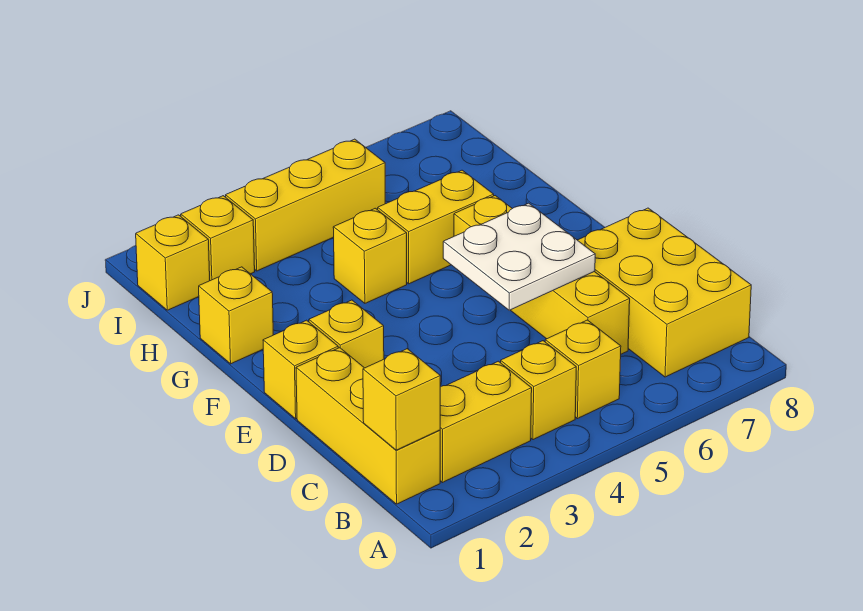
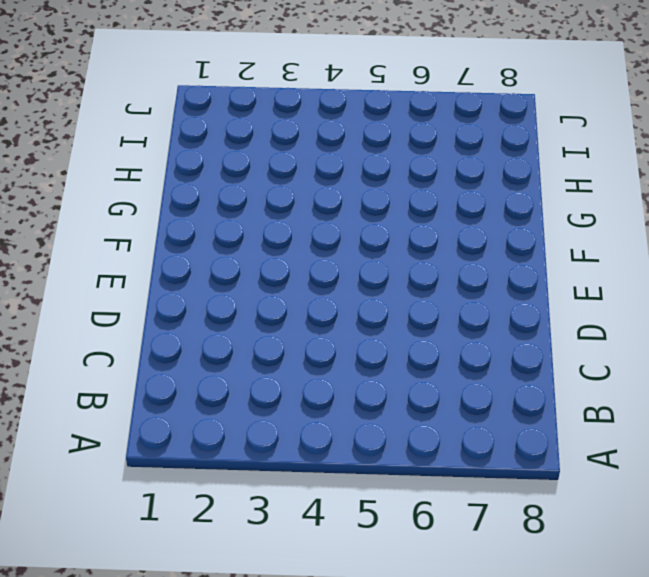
none -> yellow 1x3 brick [296,348,440,504]
none -> yellow 1x2 brick [440,361,532,483]
none -> yellow 1x1 brick [501,341,576,440]

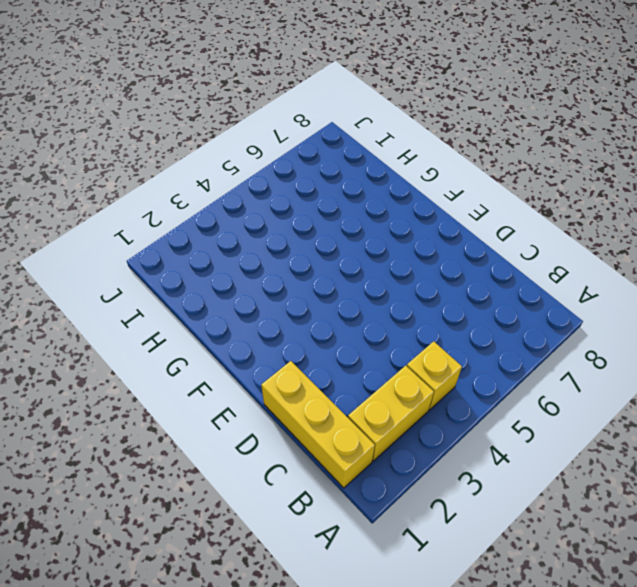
none -> yellow 1x1 brick [545,320,621,419]
none -> yellow 2x3 brick [578,208,751,377]
none -> yellow 1x4 brick [454,196,630,354]

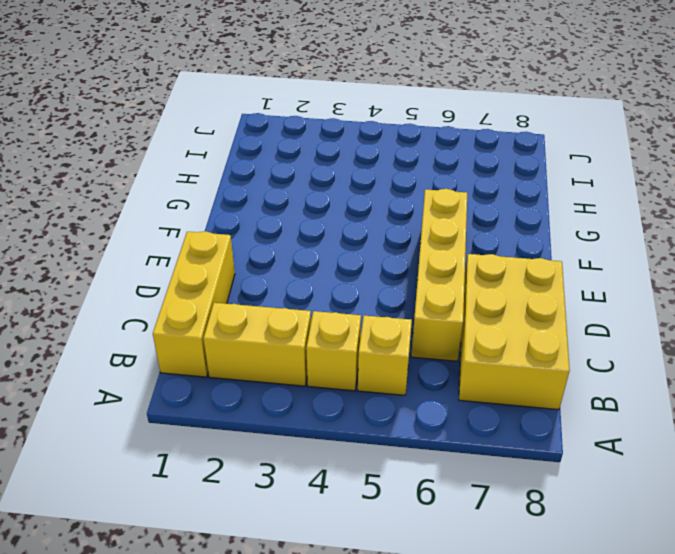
none -> yellow 1x1 brick [263,320,338,419]
none -> yellow 1x1 brick [309,300,384,368]
none -> yellow 1x1 brick [199,267,273,364]

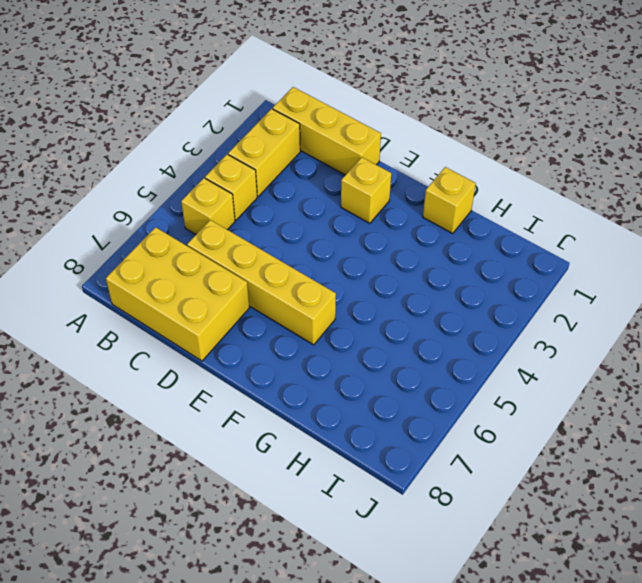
none -> yellow 1x1 brick [263,320,338,419]
none -> yellow 1x1 brick [333,208,407,303]
none -> yellow 1x2 brick [378,170,494,284]

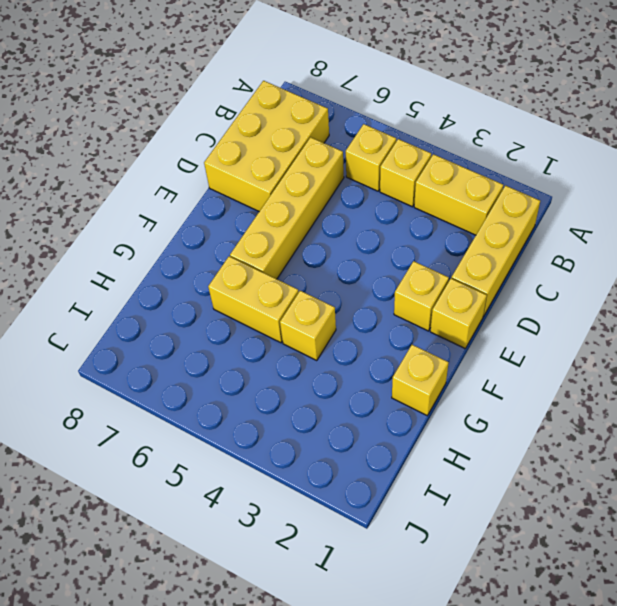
none -> yellow 1x1 brick [136,215,210,310]
none -> yellow 1x1 brick [181,196,255,281]
none -> yellow 1x3 brick [226,139,386,271]

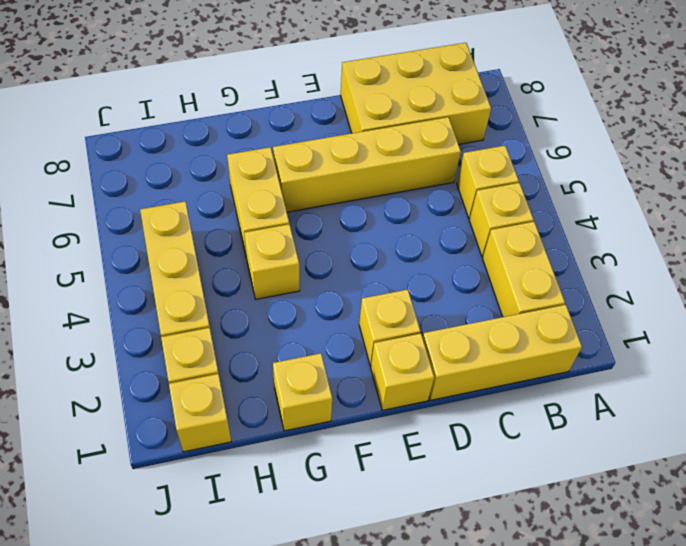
none -> yellow 1x1 brick [363,349,440,450]
none -> white 2x2 plate [443,203,595,310]

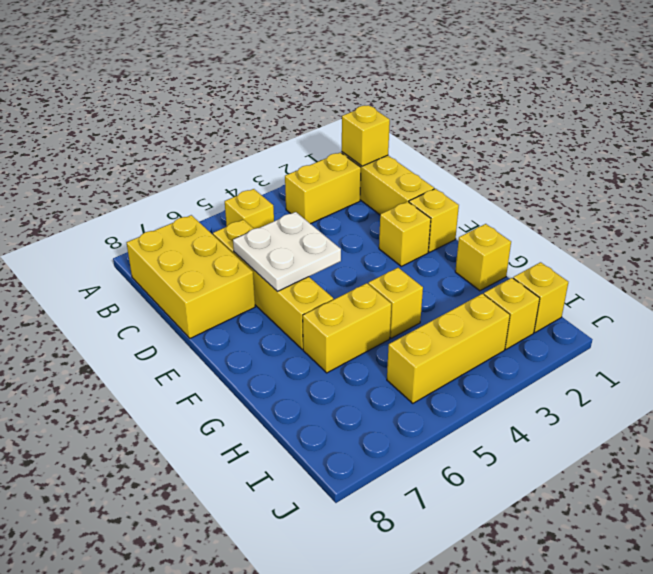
none -> yellow 1x1 brick [501,341,576,440]

